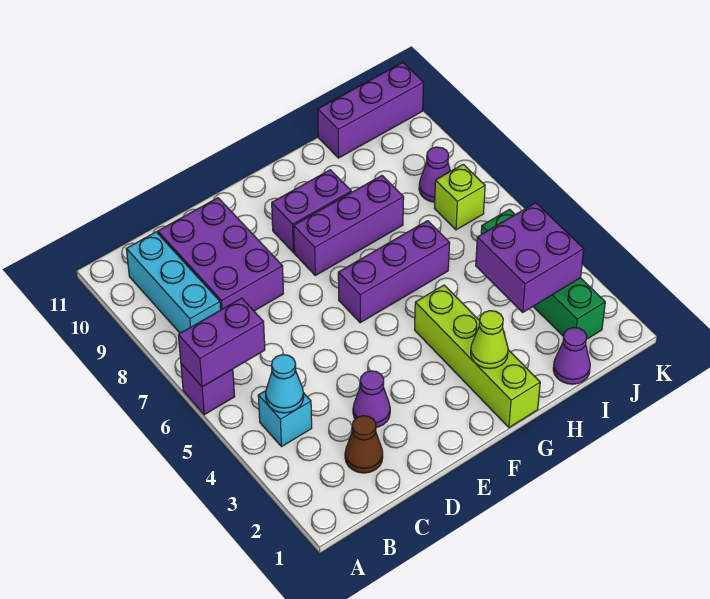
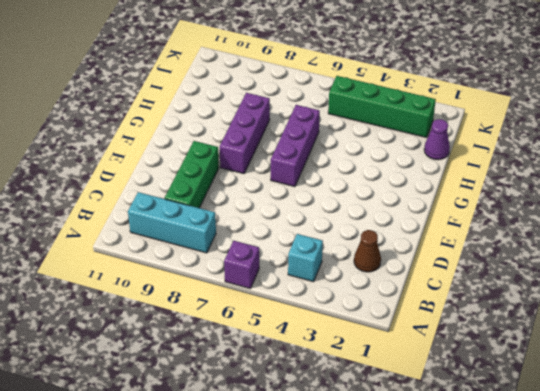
green 1x3 brick [164,141,219,208] -> purple 2x3 brick [158,198,284,311]
none -> purple 1x1 cone [353,371,390,427]
none -> purple 1x2 brick [272,170,351,252]
none -> lime 1x4 brick [415,285,540,427]

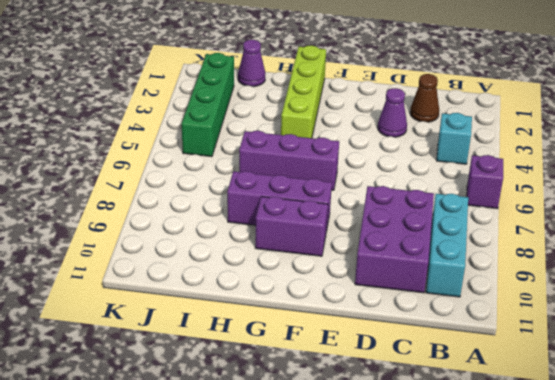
none -> purple 1x3 brick [318,62,424,158]
none -> lime 1x1 brick [434,164,485,230]
none -> purple 1x1 cone [419,147,450,202]

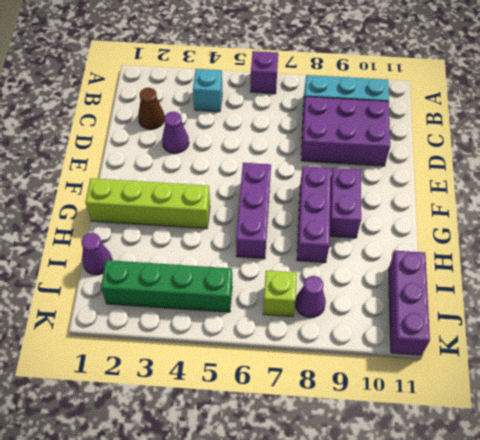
none -> purple 1x2 brick [178,298,265,387]
none -> cyan 1x1 cone [266,355,304,413]
none -> lime 1x1 cone [471,311,508,369]

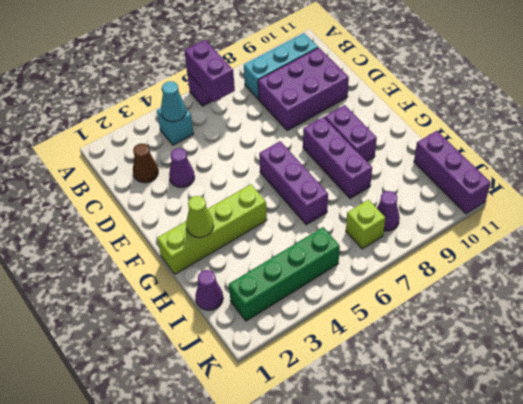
none -> purple 2x2 brick [476,203,584,312]

